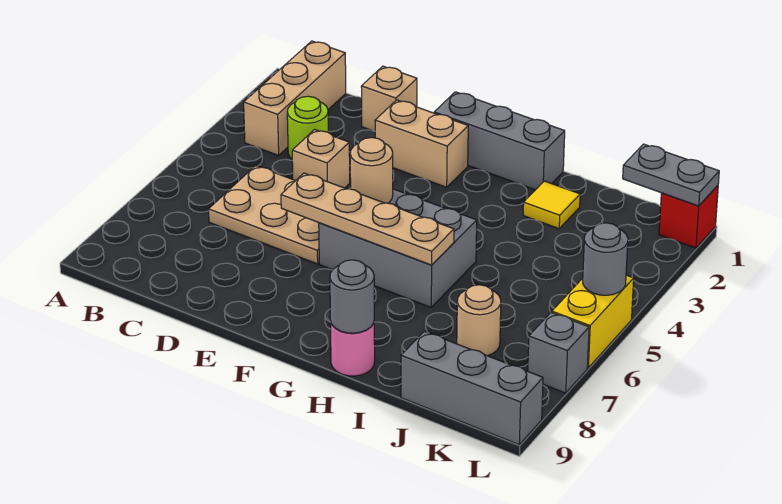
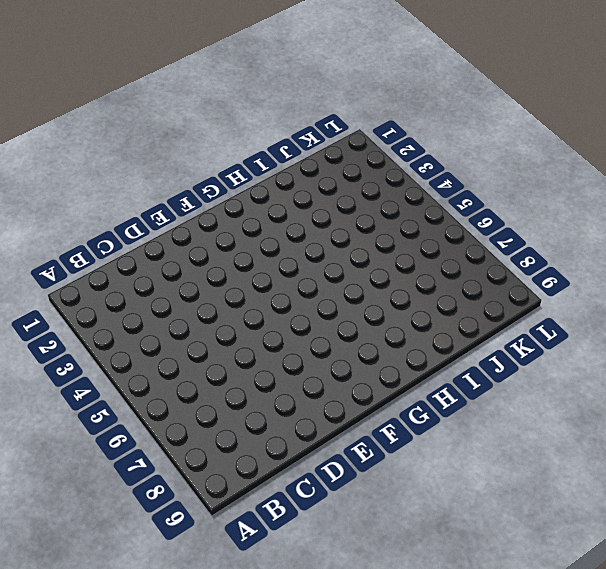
none -> tan 1x3 brick [244,41,346,155]
none -> lime 1x1 round brick [287,96,328,159]
none -> tan 2x3 plate [209,166,319,264]

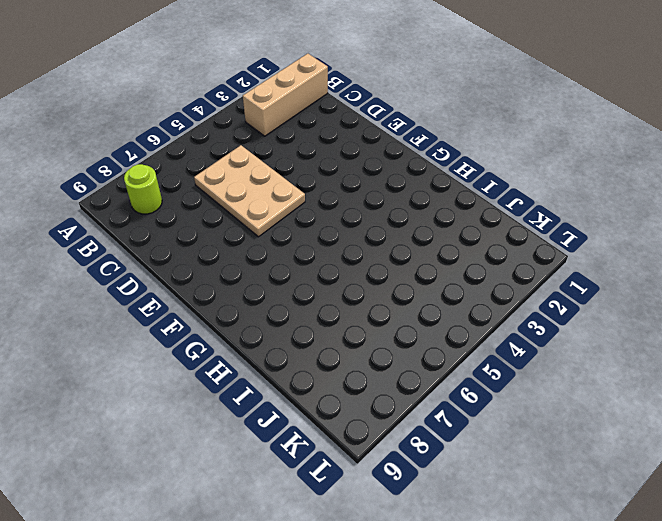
lime 1x1 round brick [124,164,162,214] -> lime 1x1 round brick moved to [287,96,328,159]
none -> tan 1x1 brick [361,66,417,131]
none -> tan 1x1 brick [292,130,350,188]
none -> tan 1x2 brick [375,100,468,187]

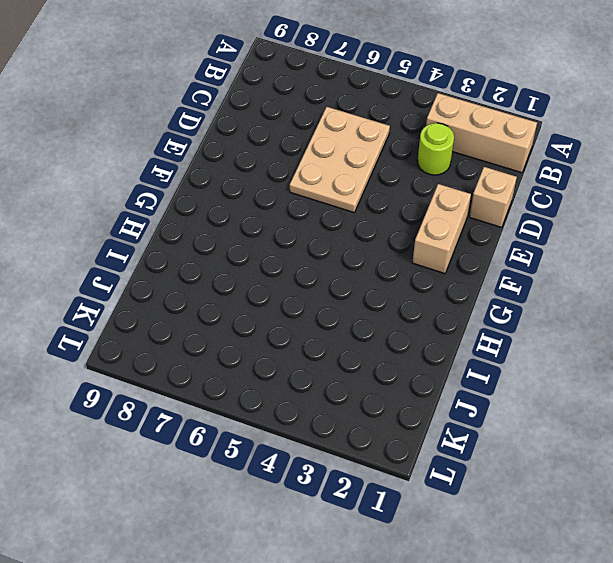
none -> tan 1x1 brick [292,130,350,188]
none -> grey 1x3 brick [434,92,565,190]
none -> grey 2x3 brick [319,189,477,307]

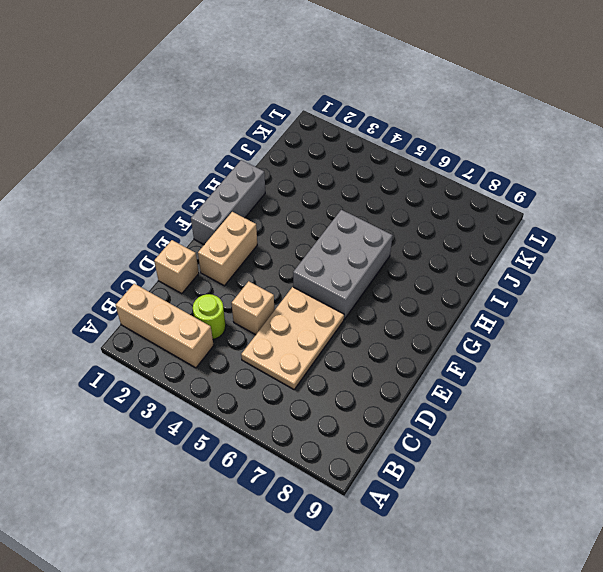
none -> pink 1x1 round brick [330,321,375,376]
none -> yellow 1x1 tile [523,181,580,229]
none -> tan 1x1 round brick [457,285,501,356]

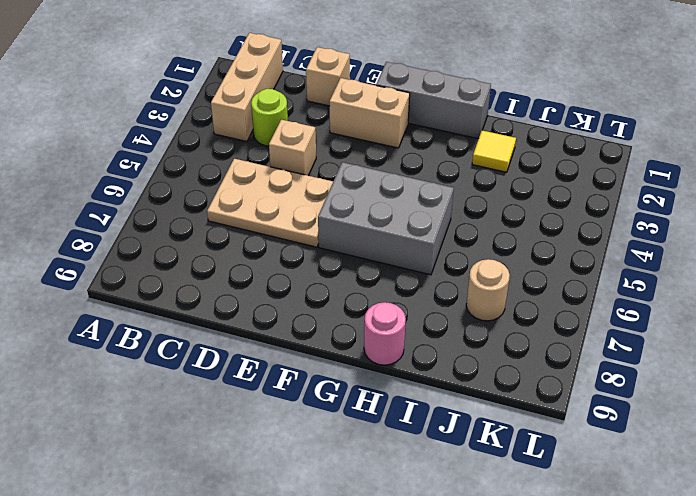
none -> grey 1x3 brick [401,331,543,445]
none -> red 1x1 brick [659,186,718,248]
none -> yellow 1x2 brick [552,275,634,368]

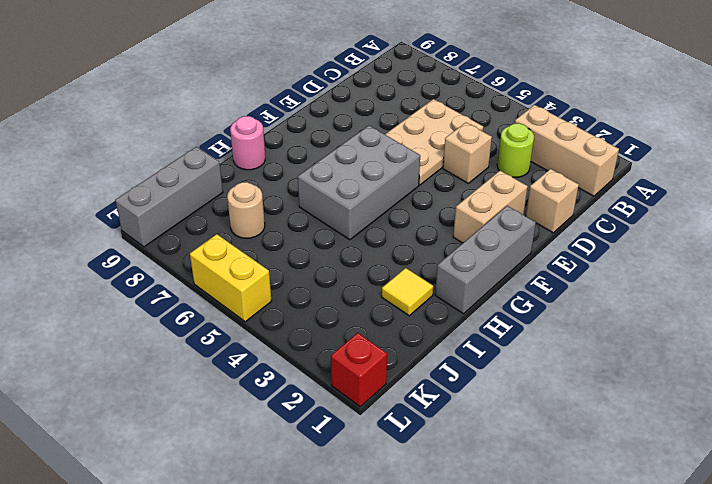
none -> grey 1x1 brick [528,313,589,393]
none -> tan 1x4 plate [281,173,454,265]
none -> tan 1x1 round brick [350,138,393,203]

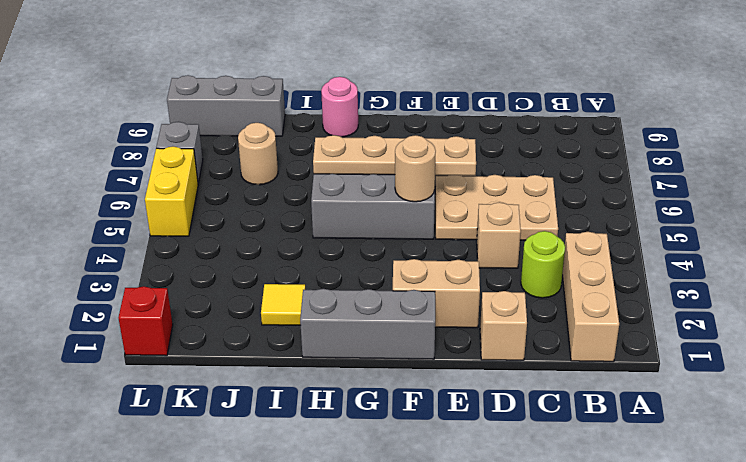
none -> grey 1x1 round brick [330,260,374,333]
none -> grey 1x2 plate [623,144,719,206]
none -> grey 1x1 round brick [583,223,628,295]

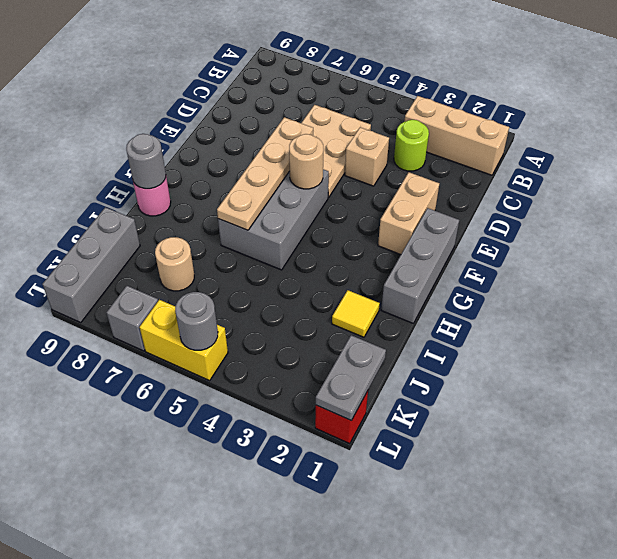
none -> tan 1x1 brick [361,66,417,131]

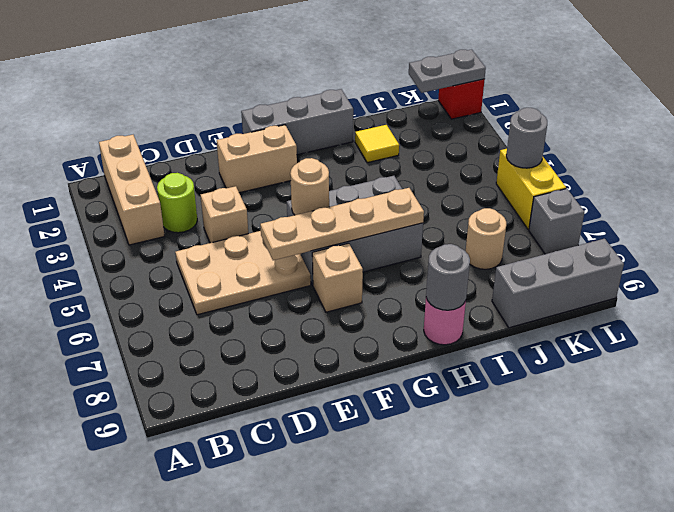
tan 1x1 brick [312,243,363,312] -> tan 1x1 brick moved to [361,66,417,131]

